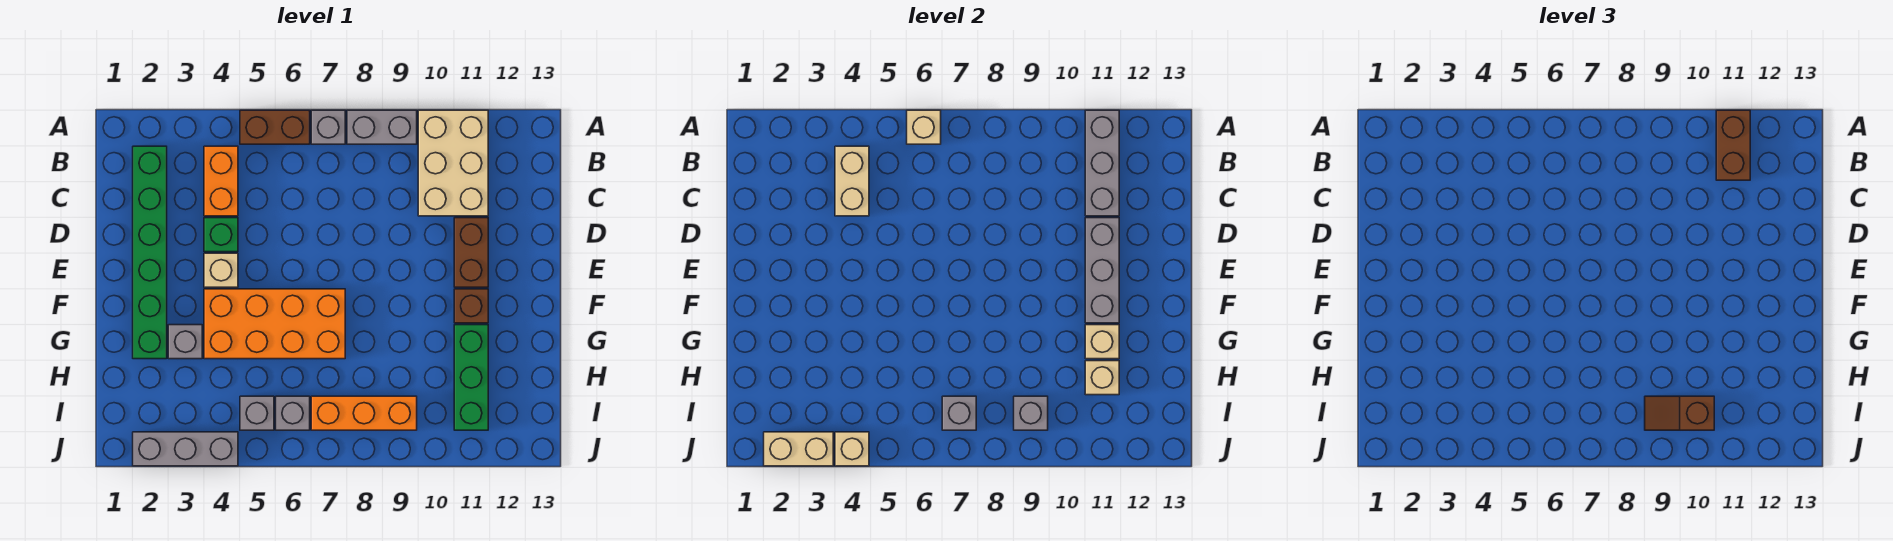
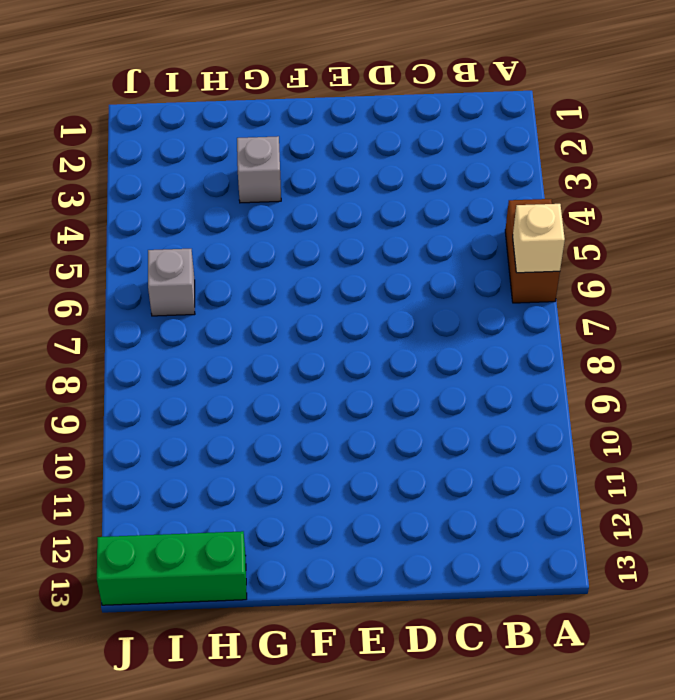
green 1x3 brick [97,531,247,605] -> green 1x3 brick moved to [454,325,488,430]
none -> grey 1x1 brick [311,110,345,144]
none -> grey 1x2 brick [347,110,417,144]
none -> tan 2x3 brick [418,110,488,216]

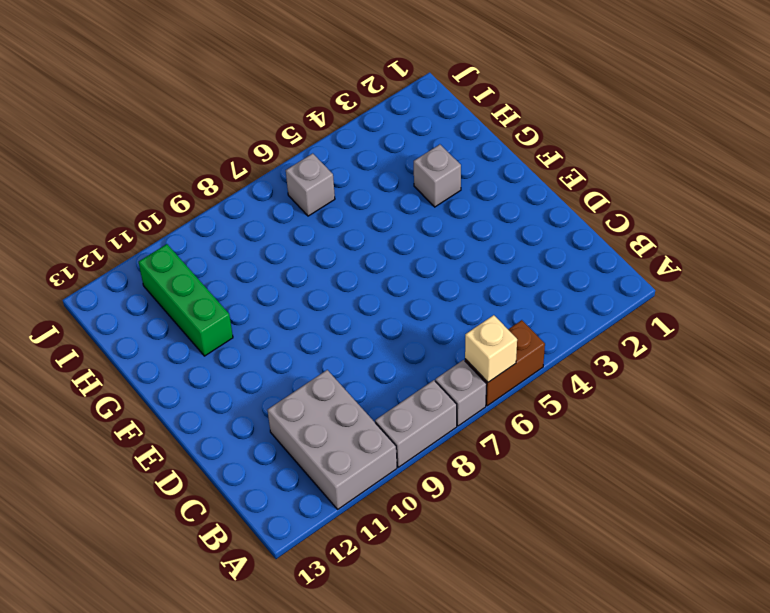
grey 2x3 brick [268,370,397,509] -> tan 2x3 brick [418,110,488,216]
none -> green 1x6 brick [133,146,167,359]
none -> orange 1x2 brick [204,146,238,216]
none -> green 1x1 brick [204,218,238,252]

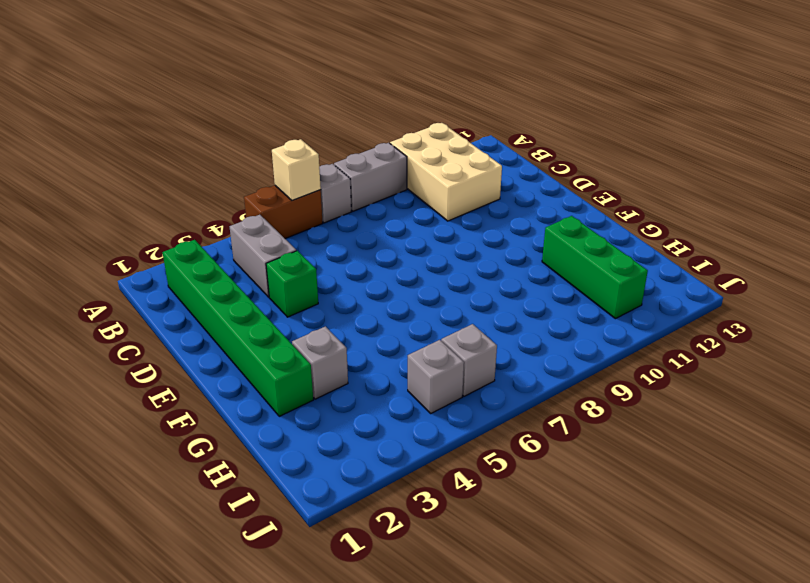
grey 1x2 brick [230,215,296,297] -> orange 1x2 brick [204,146,238,216]
none -> brown 1x2 brick [454,218,488,287]
none -> tan 1x1 brick [204,253,238,287]
none -> orange 2x4 brick [204,289,345,359]

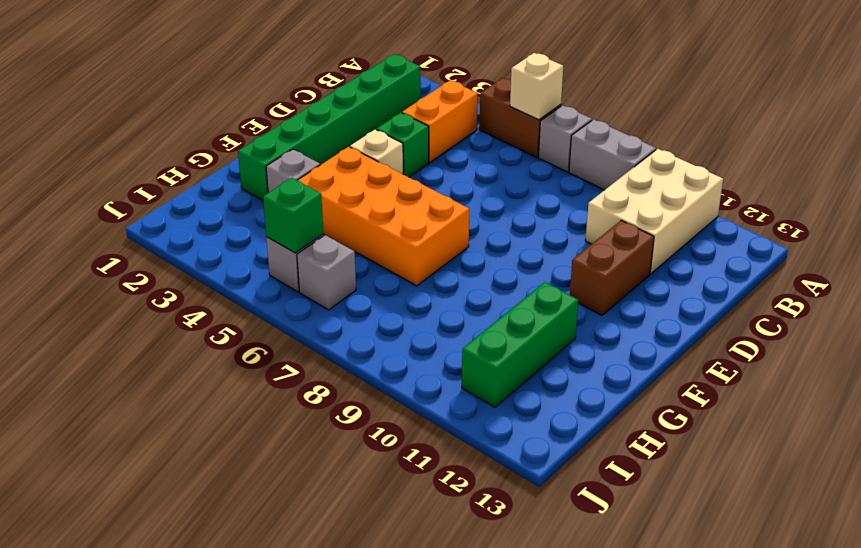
green 1x1 brick [263,178,323,253] -> none
none -> brown 1x1 brick [454,289,488,323]
none -> orange 1x3 brick [311,396,417,430]
none -> grey 1x3 brick [133,432,238,466]

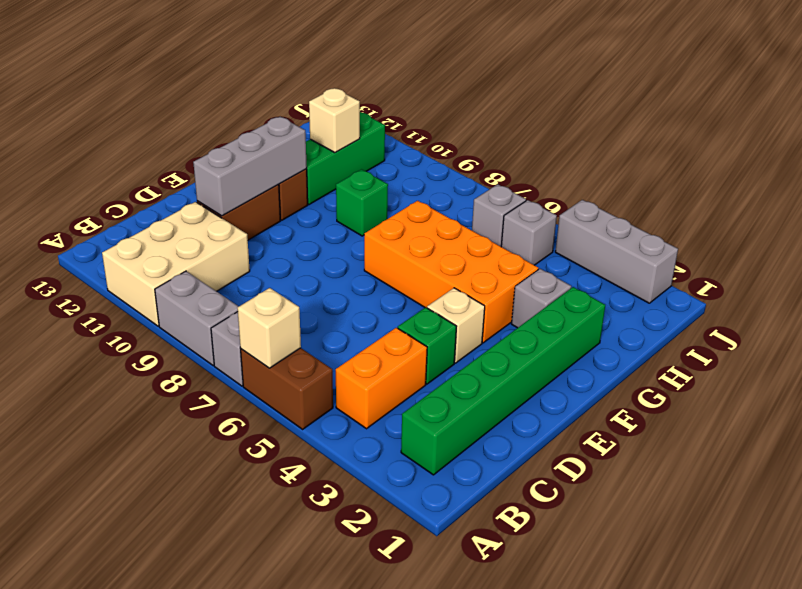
green 1x1 brick [336,170,388,236] -> none
none -> orange 1x3 brick [311,396,417,430]
none -> grey 1x3 brick [1085,110,1119,216]
none -> tan 1x2 brick [835,146,869,216]

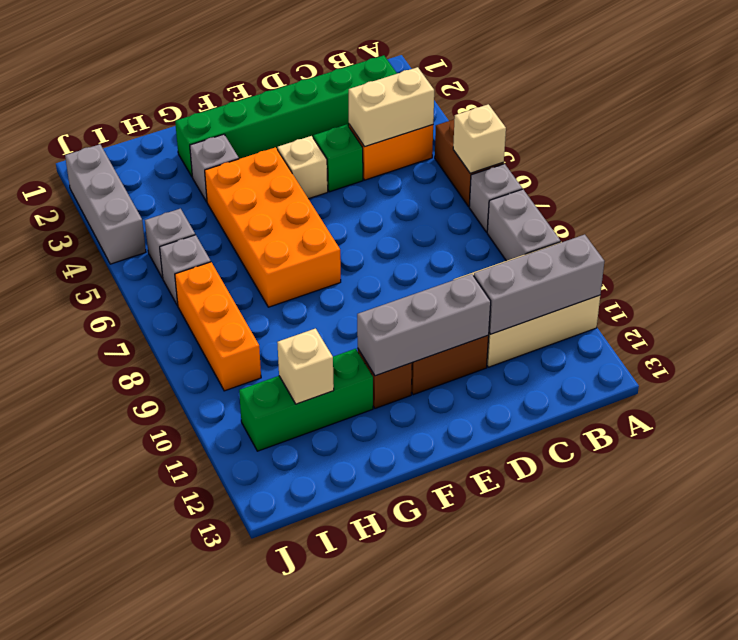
none -> tan 1x1 brick [1085,325,1119,359]
none -> grey 1x1 brick [942,396,976,430]
none -> grey 1x1 brick [1014,396,1048,430]

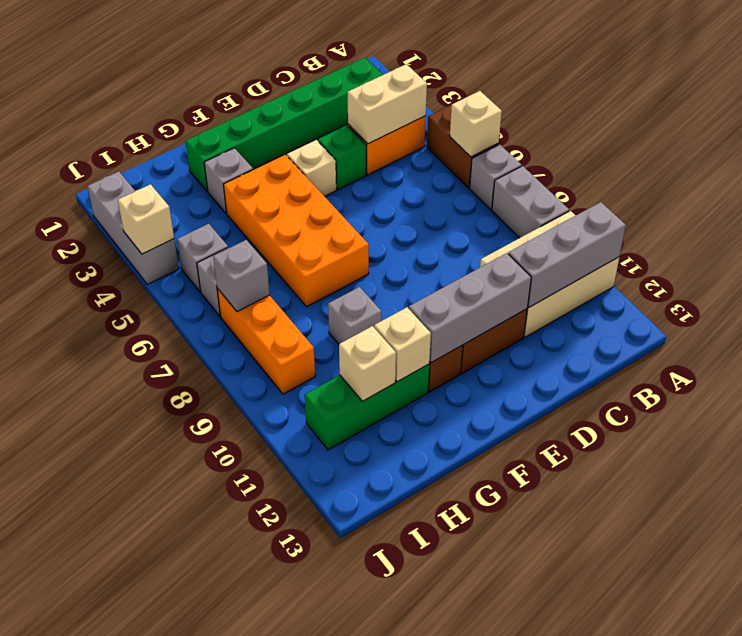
grey 1x1 brick [328,287,381,344] -> grey 1x1 brick moved to [1014,396,1048,430]
none -> tan 1x2 brick [764,432,833,466]
none -> brown 1x2 brick [1716,110,1750,180]
none -> brown 1x2 slope [1645,396,1714,430]

